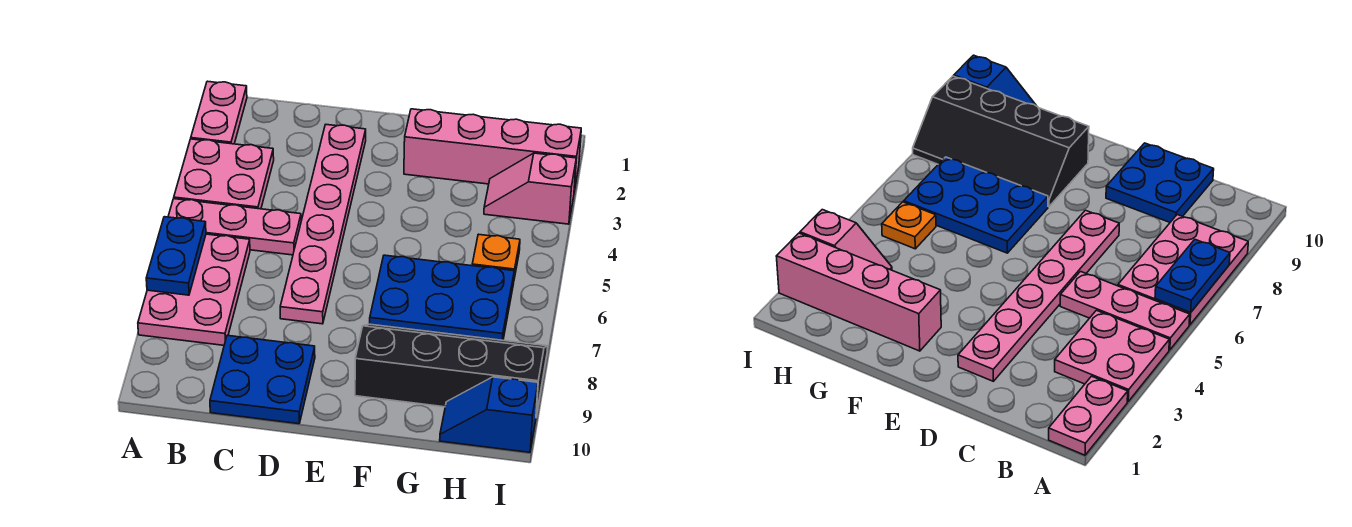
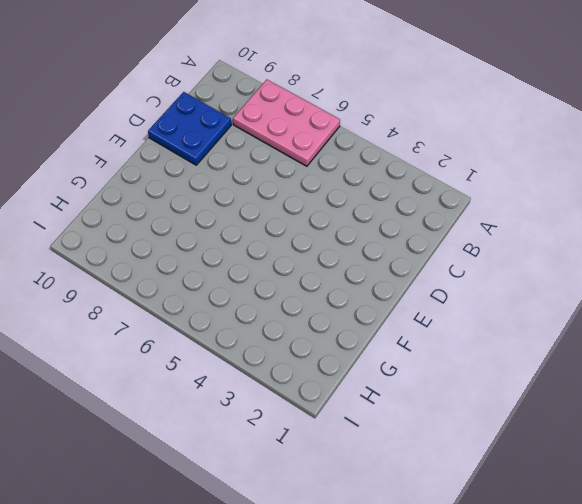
none -> pink 1x2 plate [191,81,247,144]
none -> pink 2x2 plate [174,139,274,209]
none -> pink 1x3 plate [168,199,301,255]

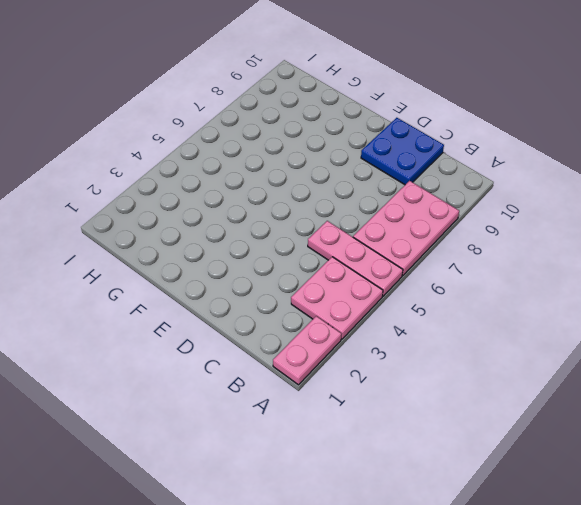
none -> pink 1x6 plate [280,125,366,324]
none -> pink 1x4 brick [404,109,581,191]
none -> blue 2x3 plate [370,255,514,340]

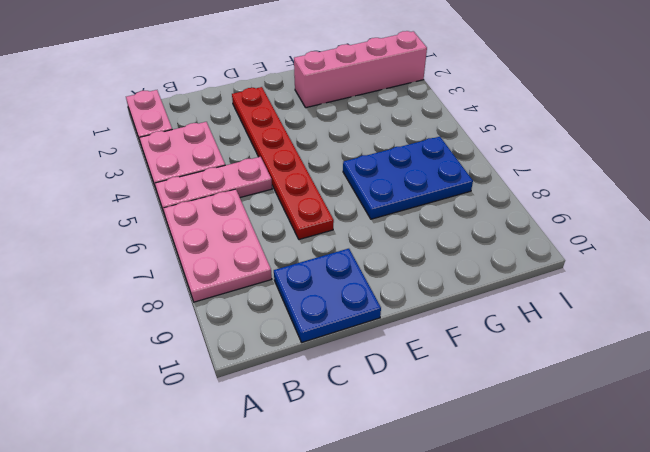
red 1x6 plate [232,87,334,239] -> pink 1x6 plate [280,125,366,324]
none -> black 2x4 slope [355,324,548,416]
none -> pink 1x2 slope [484,153,576,224]
none -> orange 1x1 plate [472,234,520,279]

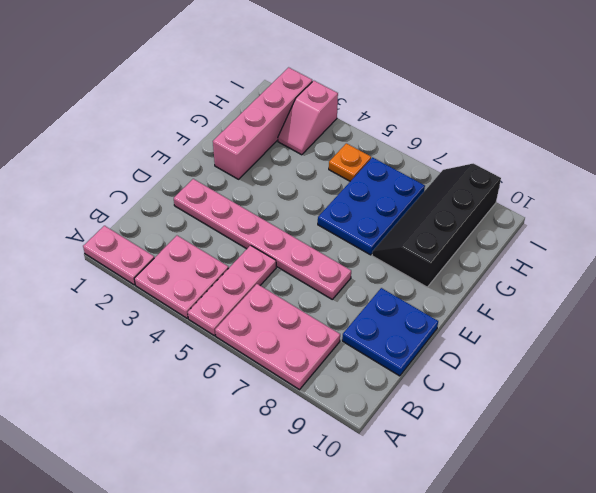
none -> blue 1x2 slope [440,377,538,452]
none -> blue 1x2 plate [146,217,206,295]

